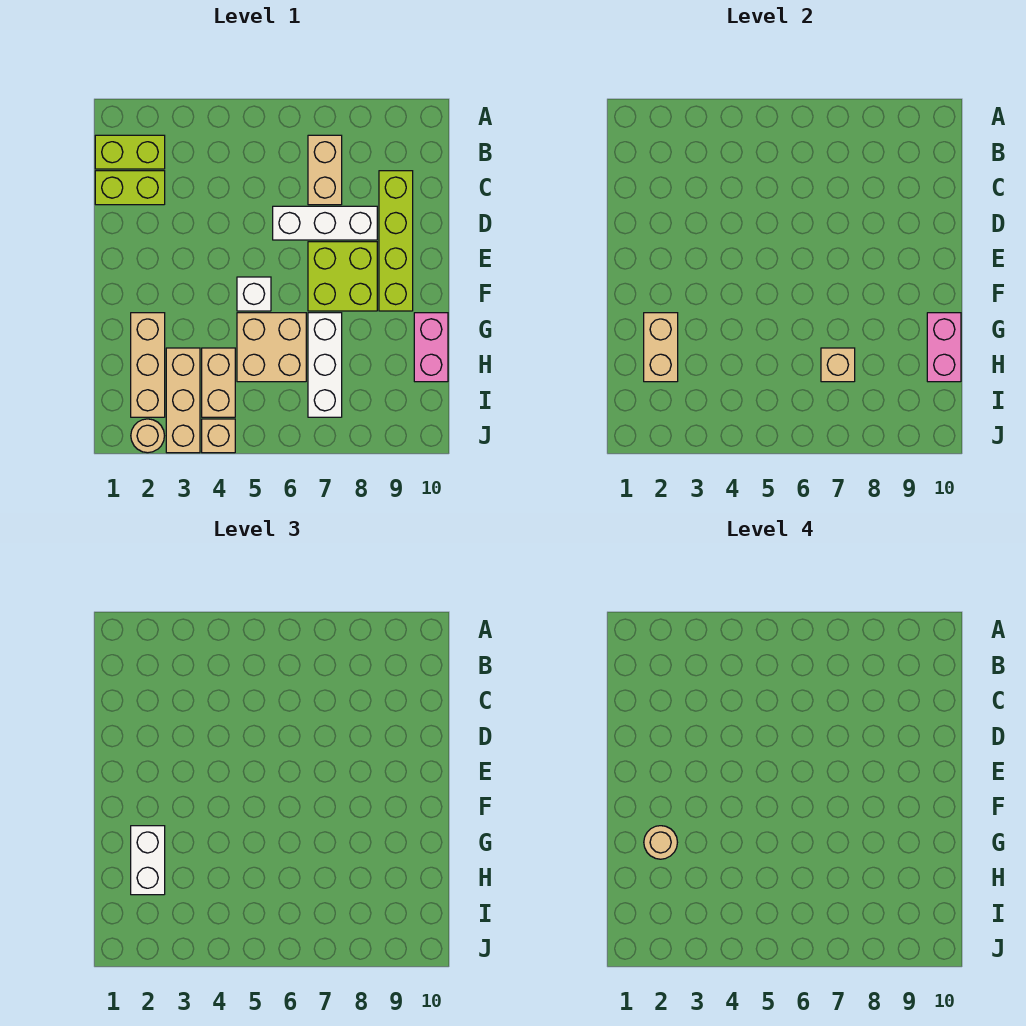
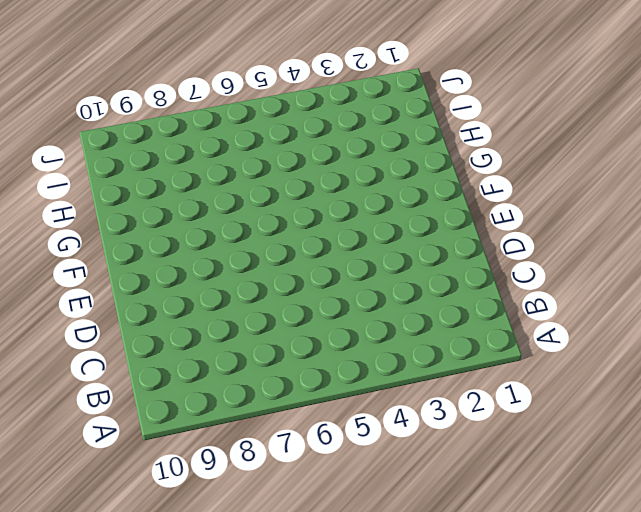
none -> lime 1x2 brick [95,135,165,169]
none -> tan 1x2 brick [308,135,342,205]
none -> lime 1x2 brick [95,171,165,205]

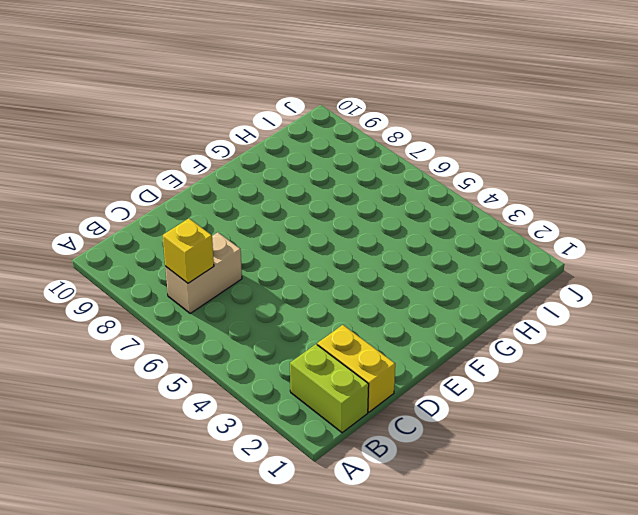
yellow 1x1 brick [163,218,214,283] -> none
yellow 1x2 brick [317,325,395,412] -> lime 1x2 brick [95,171,165,205]
none -> lime 1x4 brick [379,171,413,311]
none -> white 1x3 brick [273,206,377,240]
none -> lime 2x2 brick [308,242,377,311]

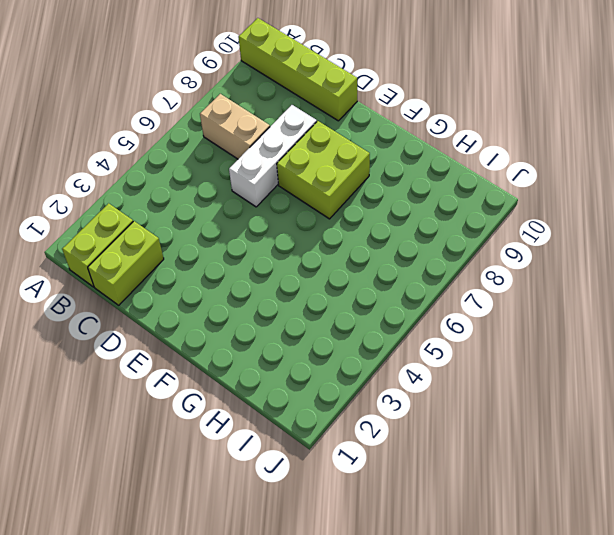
lime 1x4 brick [238,18,357,121] -> lime 1x4 brick moved to [379,171,413,311]
none -> white 1x1 brick [237,277,271,311]
none -> tan 1x3 brick [131,313,165,417]
none -> tan 2x2 brick [237,313,306,382]

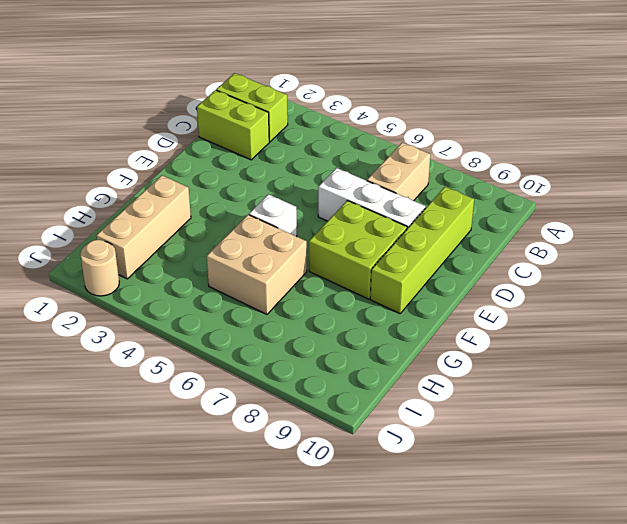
none -> white 1x3 brick [308,313,342,417]
none -> pink 1x2 brick [414,313,448,382]
none -> tan 1x3 brick [166,348,200,453]

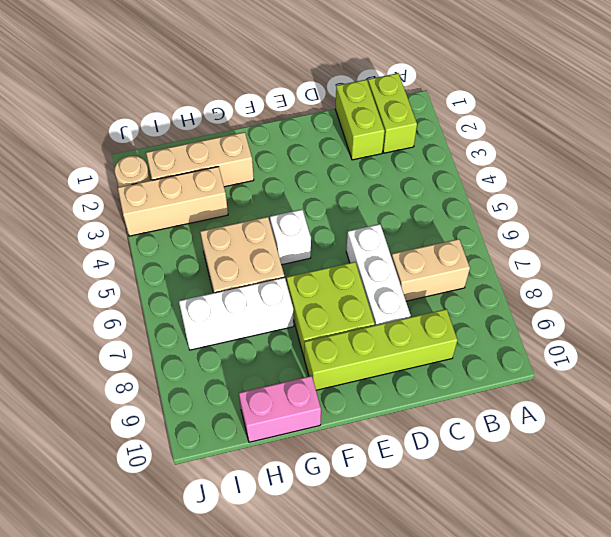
none -> tan 1x2 brick [202,348,235,417]
none -> tan 1x1 brick [202,419,235,453]
none -> tan 1x2 brick [644,313,678,382]

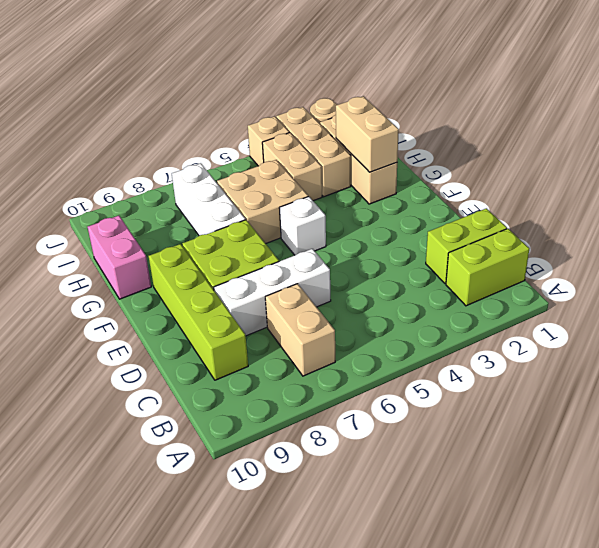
none -> pink 1x2 brick [927,313,961,382]
none -> tan 1x1 brick [821,348,855,382]
none -> white 1x2 brick [131,826,165,895]

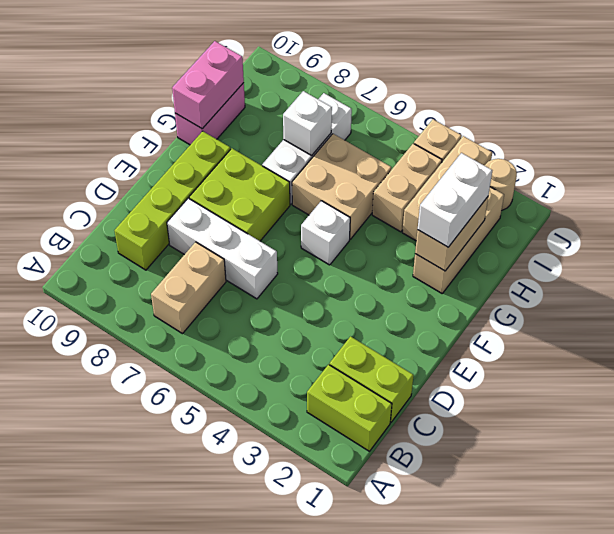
white 1x1 brick [283,91,332,156] -> tan 1x1 brick [821,348,855,382]
none -> tan 1x1 round brick [644,826,677,859]

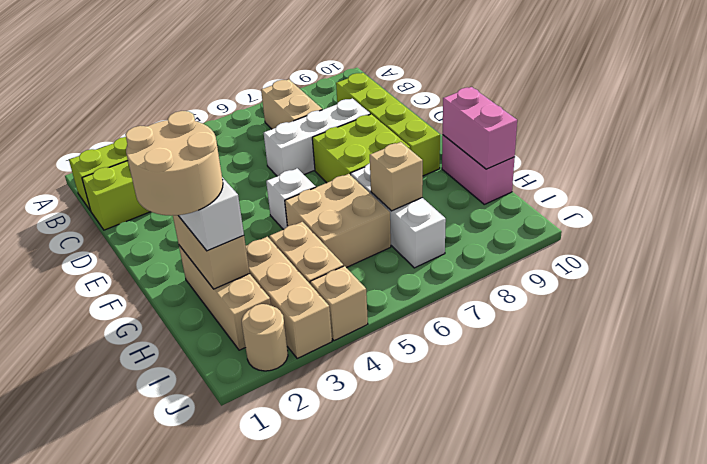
tan 2x2 round brick [125,111,223,216] -> tan 1x1 round brick [644,826,677,859]

